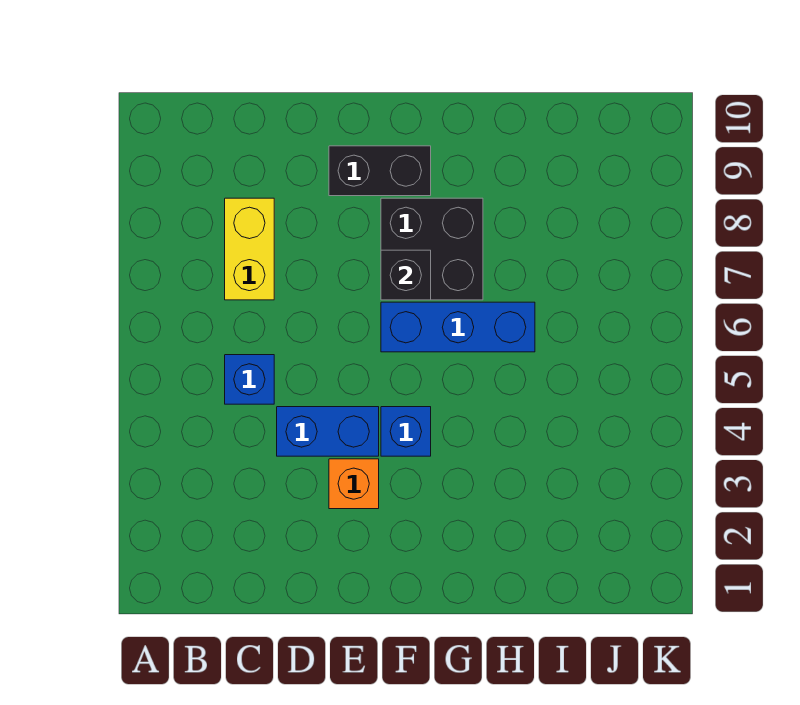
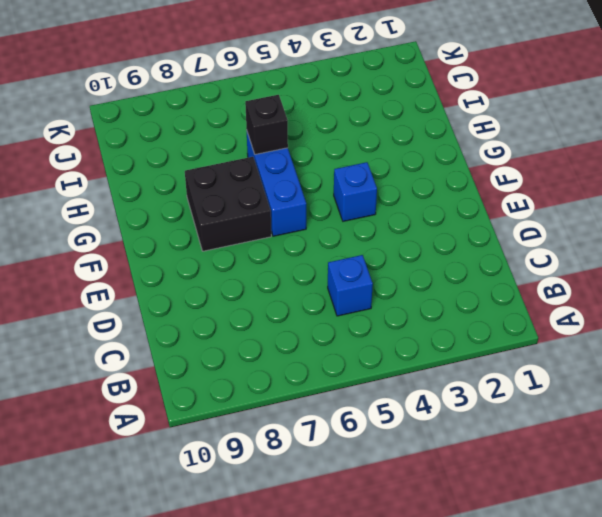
black 1x1 brick [245,95,288,154] -> black 1x1 brick moved to [381,250,431,300]
none -> yellow 1x2 brick [225,198,274,300]
none -> blue 1x2 brick [277,407,379,456]

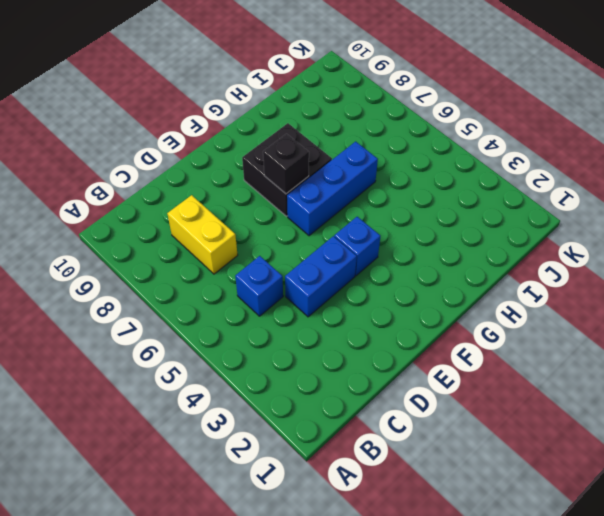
none -> orange 1x1 brick [329,459,379,509]
none -> black 1x2 brick [329,146,431,196]

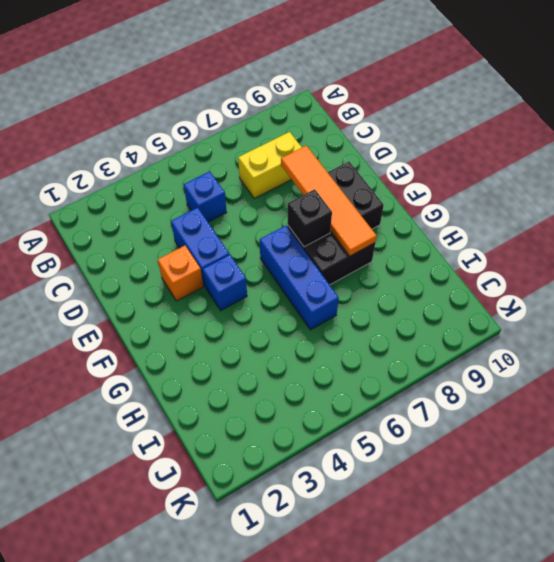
orange 1x4 tile [281,146,377,256] -> none

